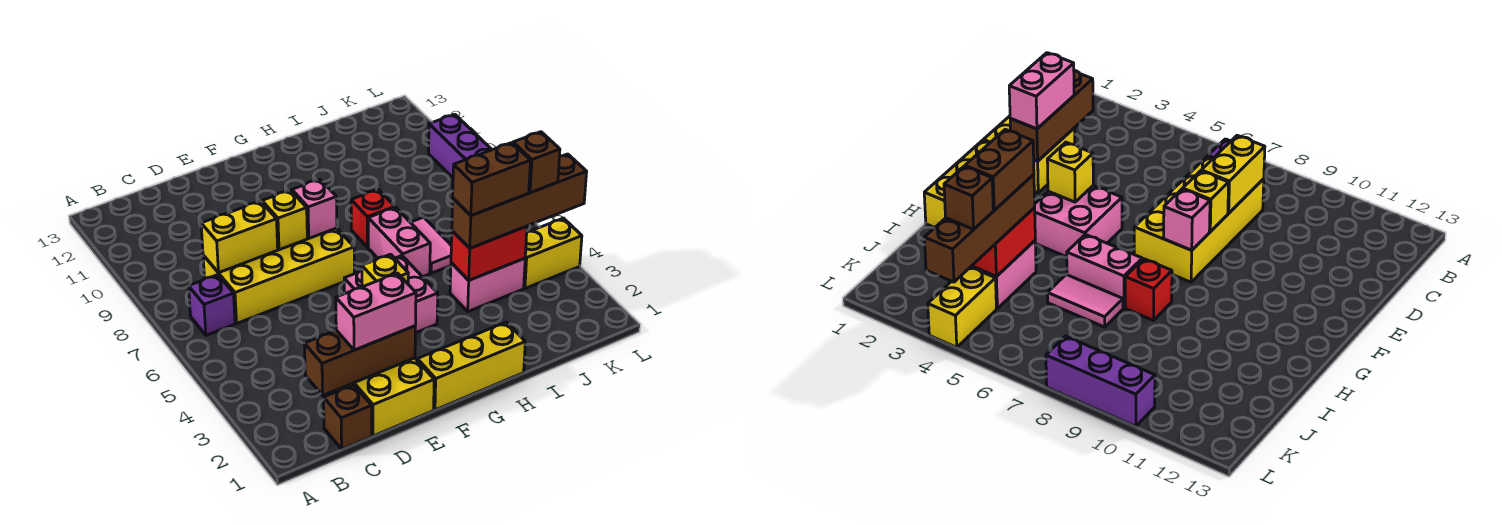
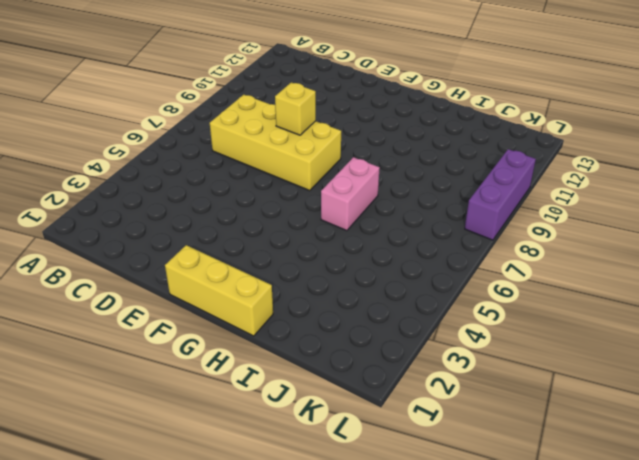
none -> purple 1x1 brick [189,275,235,335]
none -> brown 1x1 brick [324,385,372,449]
none -> yellow 2x2 brick [337,358,434,436]

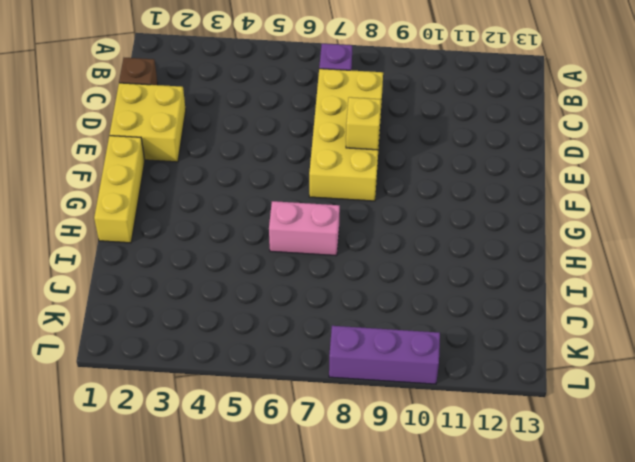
none -> pink 2x2 brick [344,256,438,333]
none -> red 1x1 brick [351,189,395,247]
none -> pink 1x2 brick [450,258,525,311]

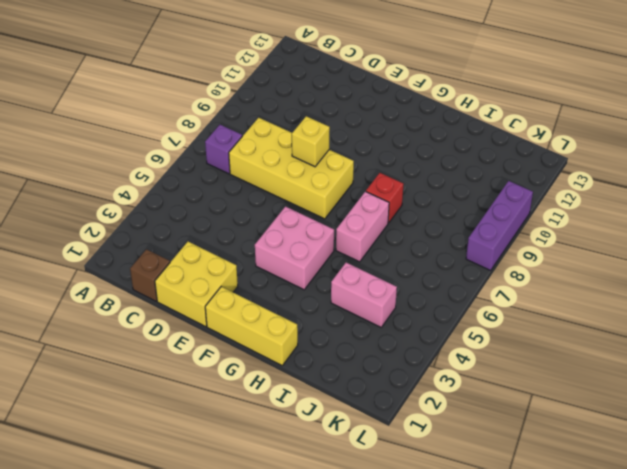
none -> pink 1x2 tile [410,217,451,273]
none -> yellow 1x2 brick [524,218,582,288]
none -> brown 1x3 brick [304,326,415,395]

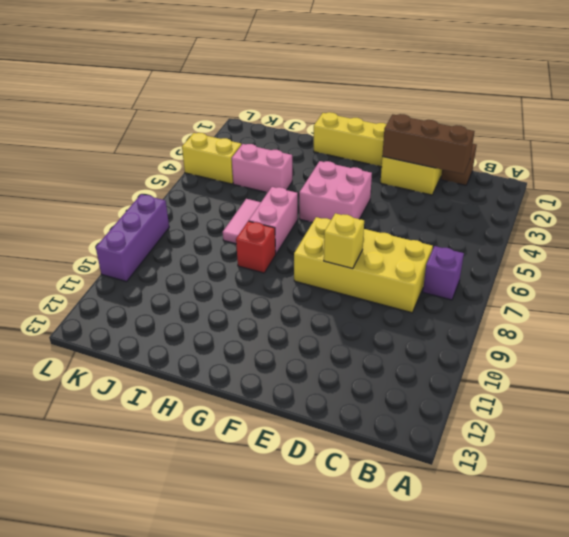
none -> yellow 1x2 brick [201,201,278,273]
none -> yellow 1x1 brick [362,254,408,287]
none -> pink 1x1 brick [292,179,337,238]

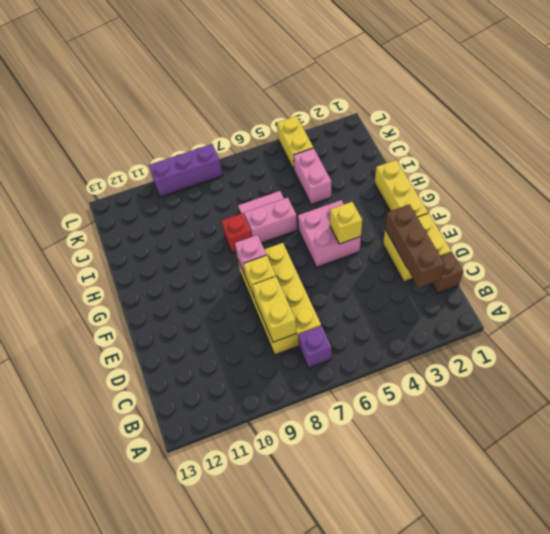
none -> red 1x2 brick [451,226,527,280]
none -> pink 1x2 brick [336,273,416,350]
none -> brown 1x4 brick [452,154,587,248]

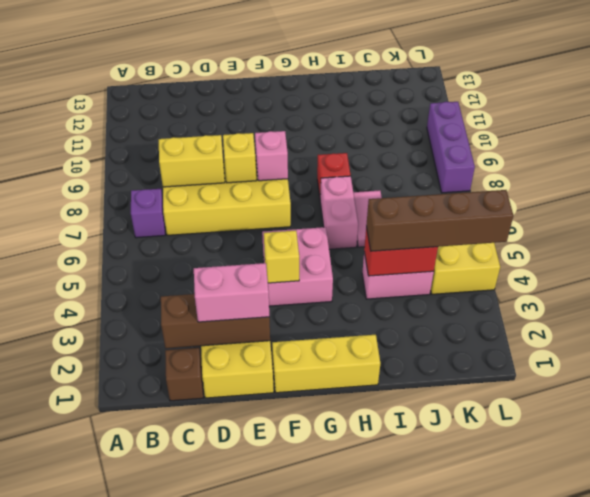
none -> brown 1x2 brick [453,143,530,216]
none -> brown 1x1 brick [513,132,560,193]

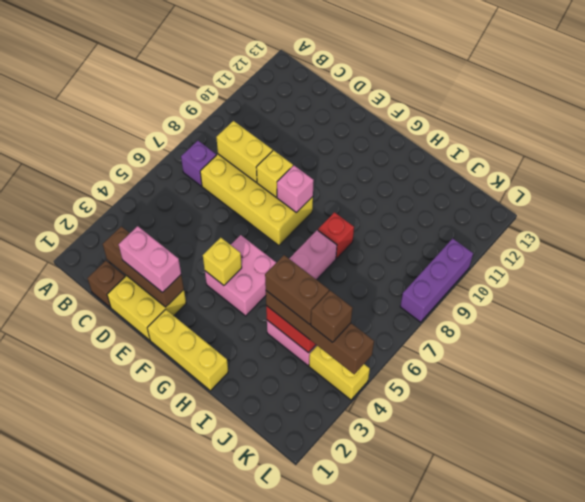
none -> pink 1x2 tile [410,217,451,273]

